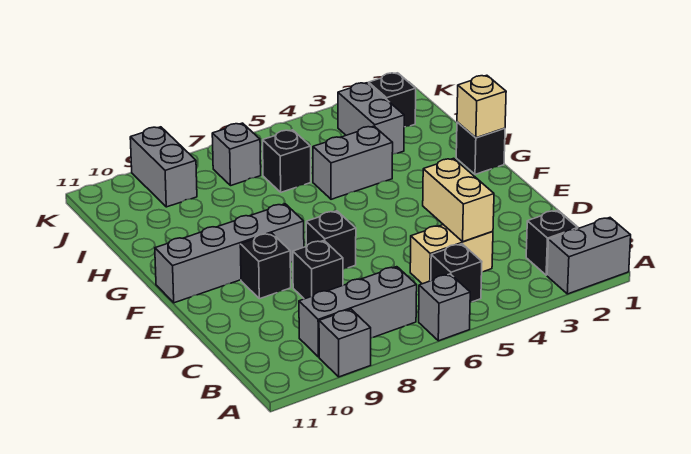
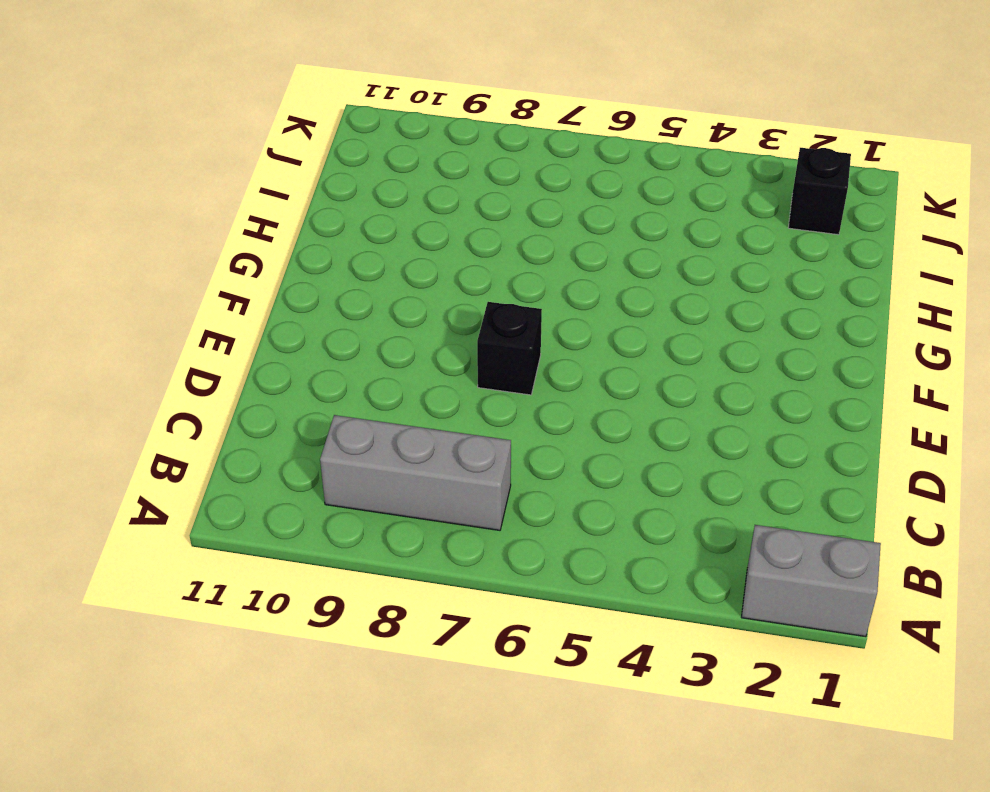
none -> grey 1x1 brick [419,274,470,341]
none -> grey 1x1 brick [319,309,371,377]
none -> black 1x1 brick [526,210,578,275]

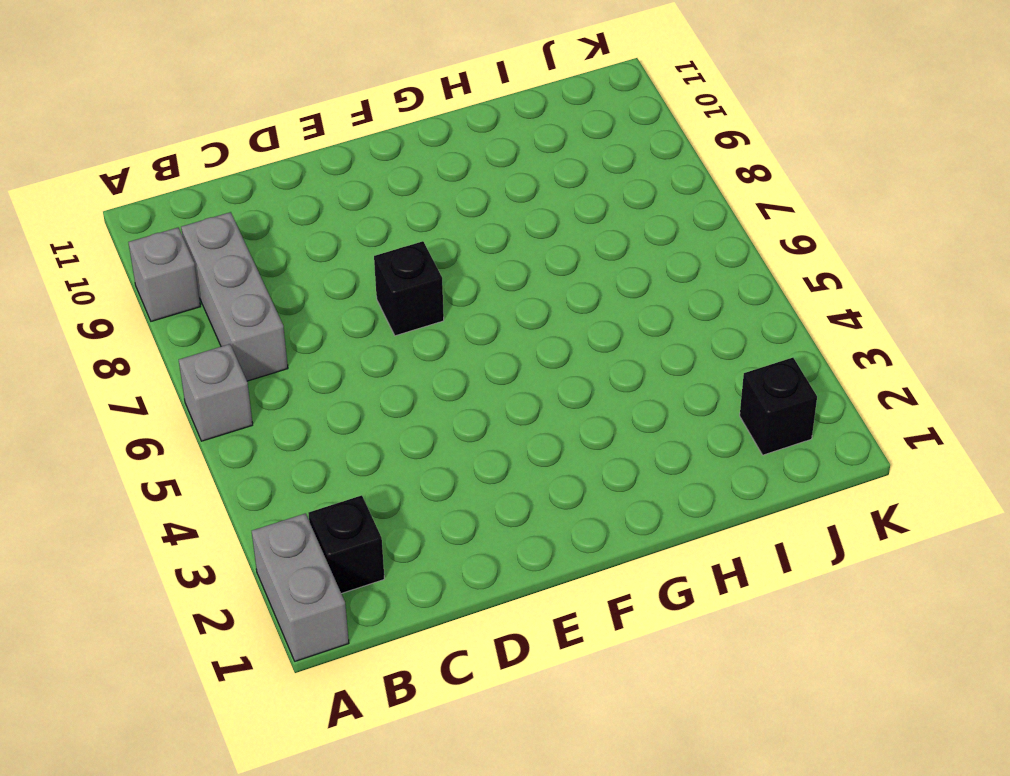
none -> black 1x1 brick [431,244,482,302]
none -> tan 1x2 brick [410,225,493,284]
none -> black 1x1 brick [293,241,343,299]

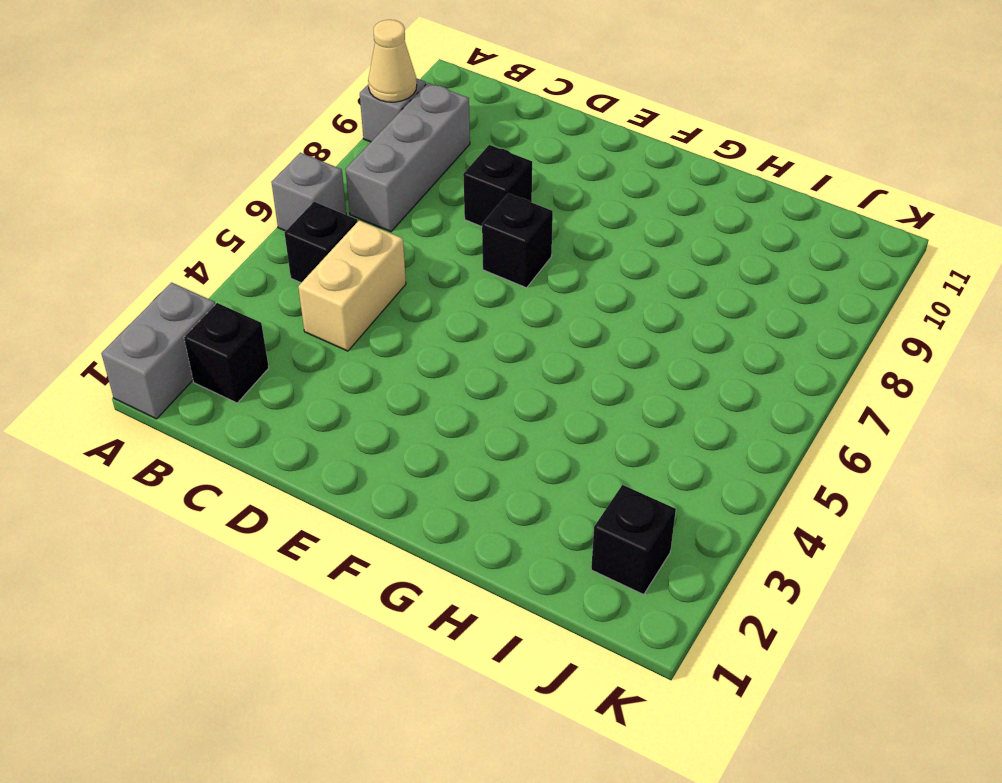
tan 1x1 cone [368,20,417,102] -> none
none -> black 1x1 brick [240,233,291,299]
none -> grey 1x4 brick [155,204,304,303]
none -> black 1x1 brick [456,122,505,174]

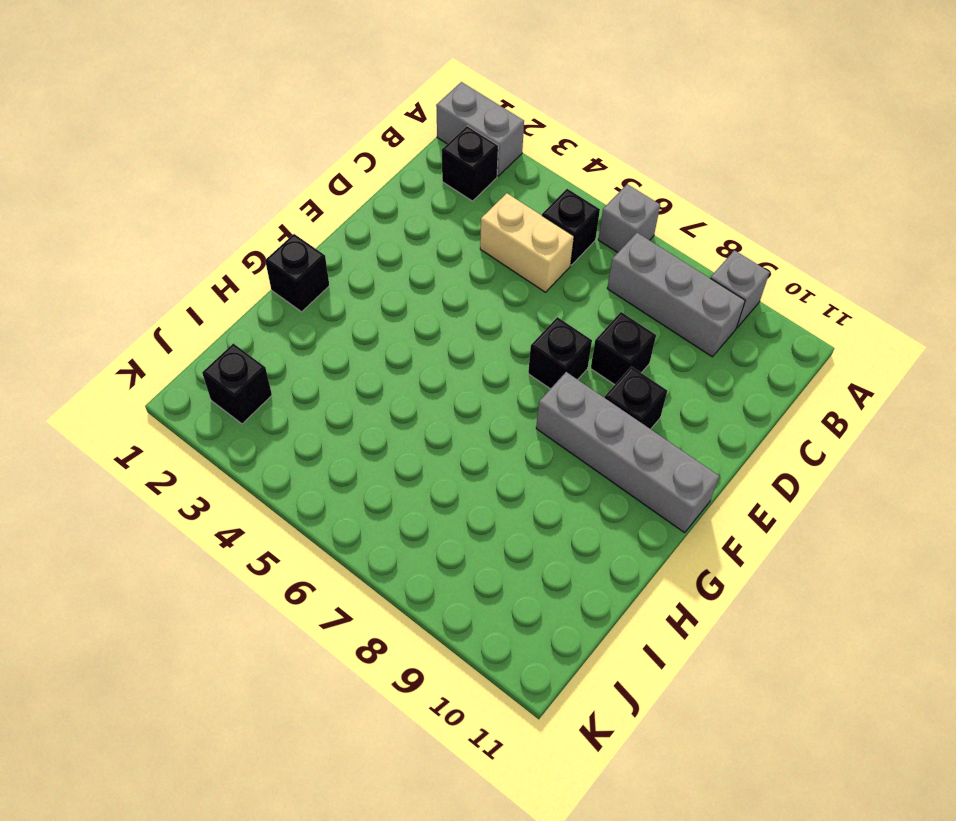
none -> grey 1x2 brick [313,126,393,199]
none -> grey 1x2 brick [338,83,404,155]
none -> black 1x1 brick [263,130,311,192]

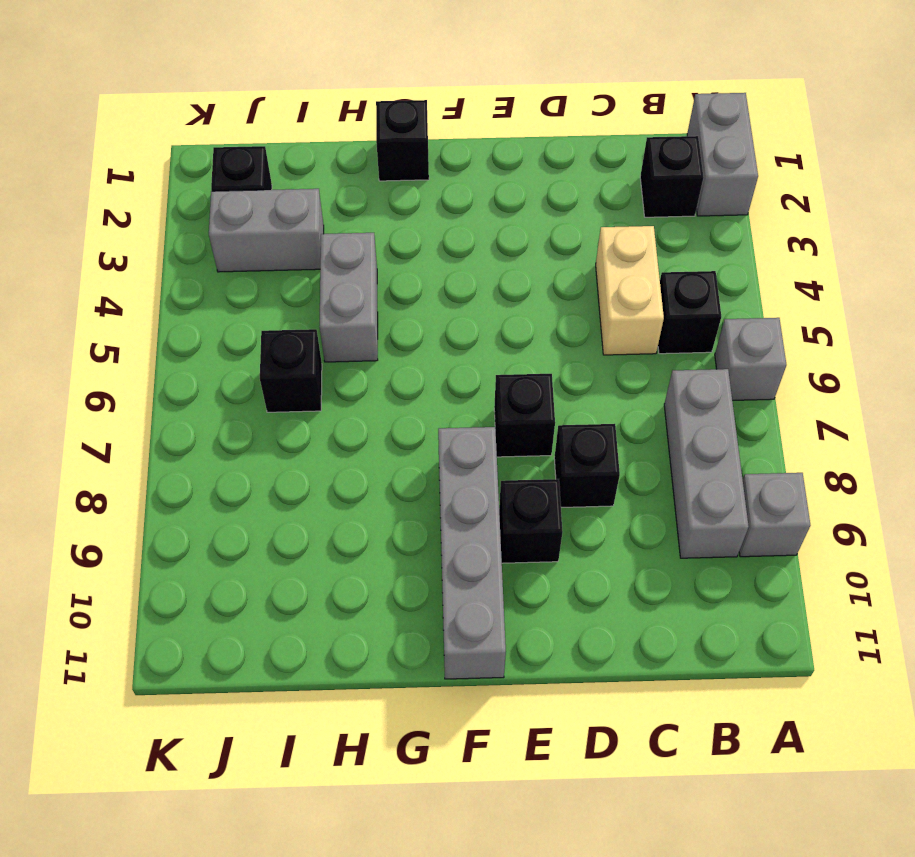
none -> grey 1x1 brick [212,123,261,185]
none -> grey 1x2 brick [130,127,197,207]
none -> tan 1x2 brick [423,158,494,242]

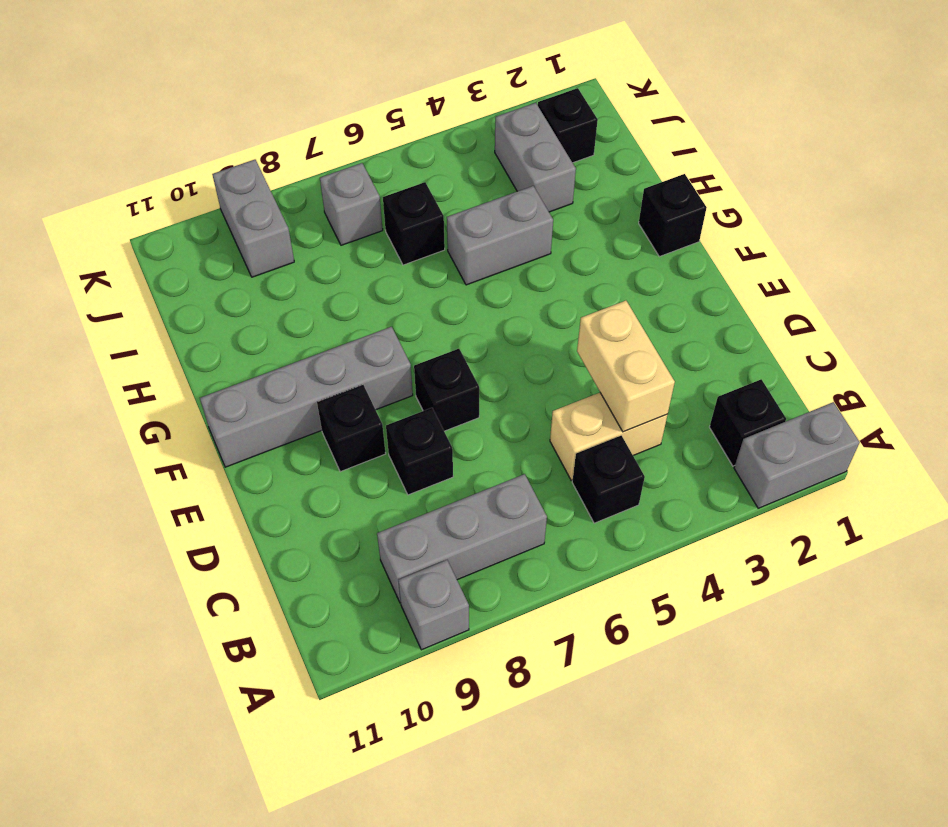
none -> grey 1x1 brick [419,274,470,341]
none -> tan 1x1 brick [457,75,506,138]

